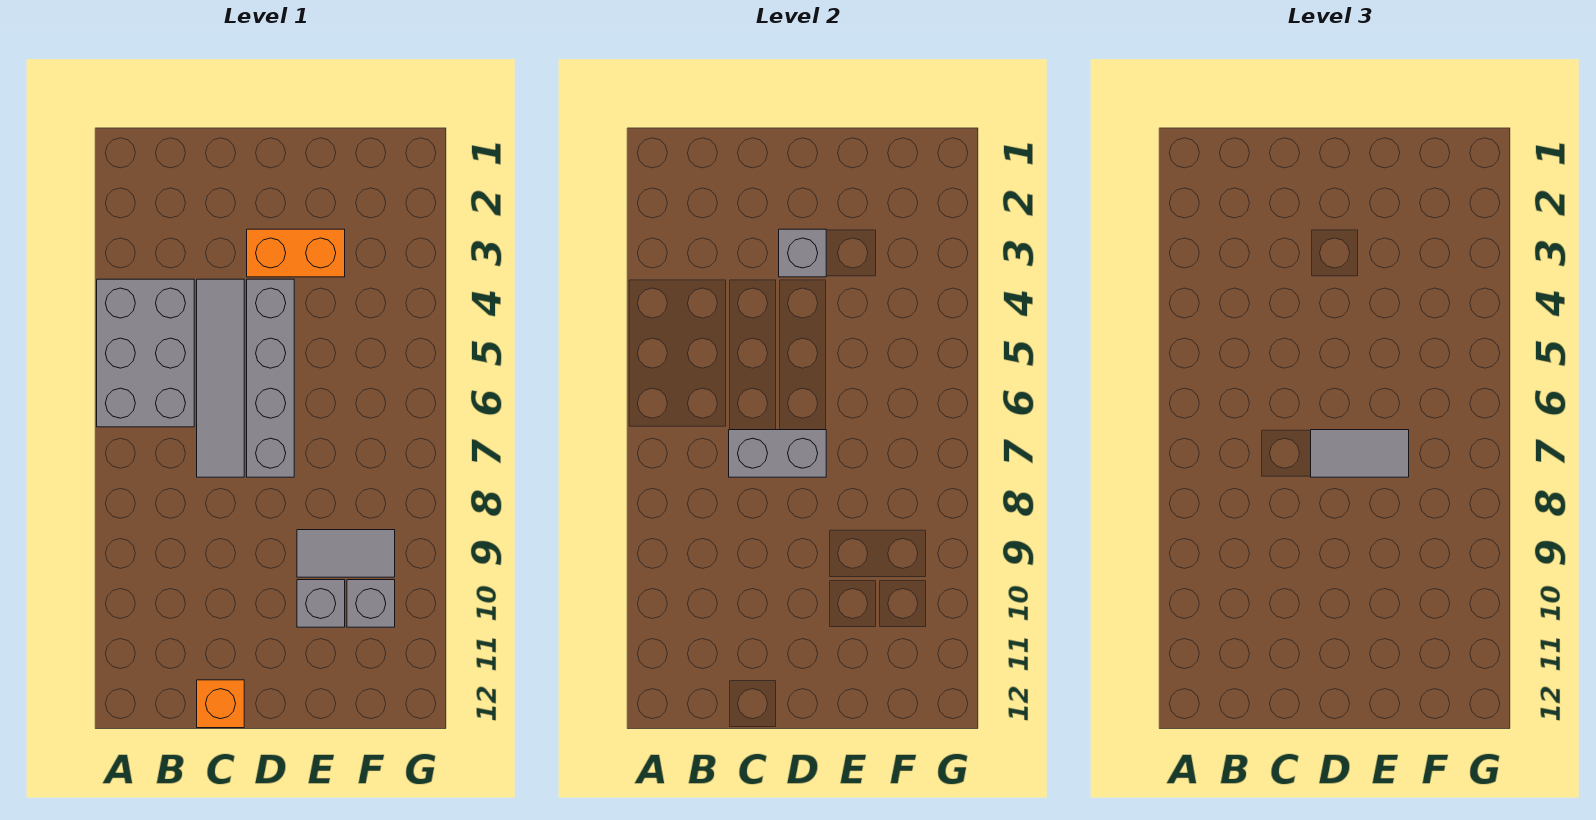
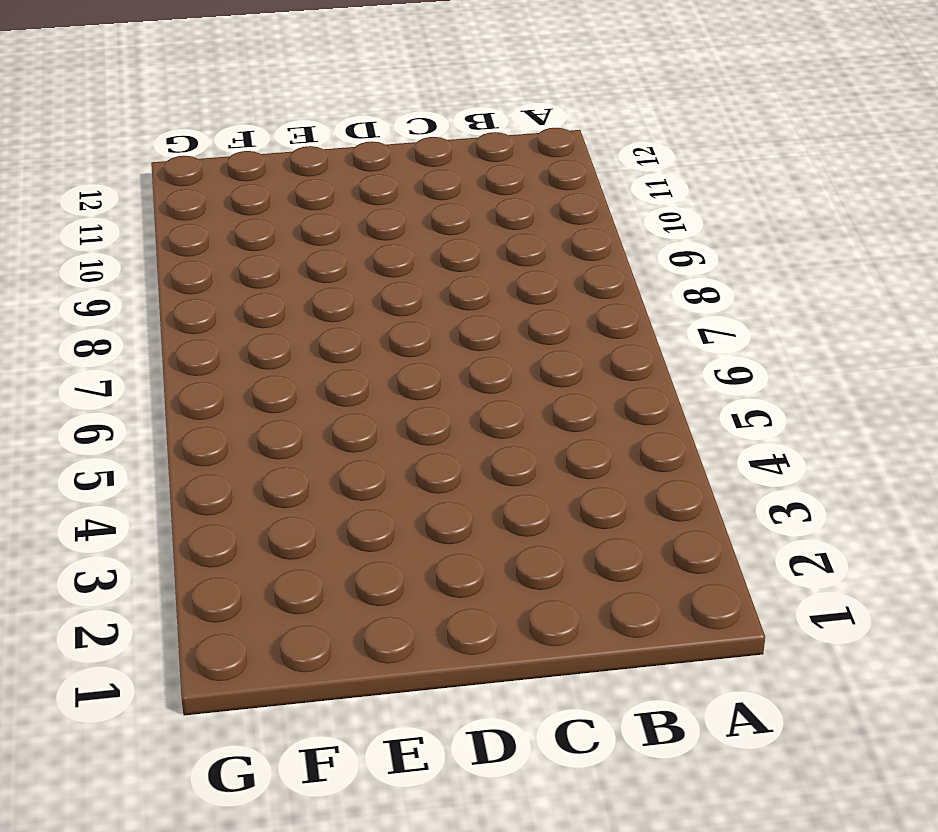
none -> grey 2x3 brick [97,279,194,427]
none -> grey 1x4 tile [197,279,244,477]

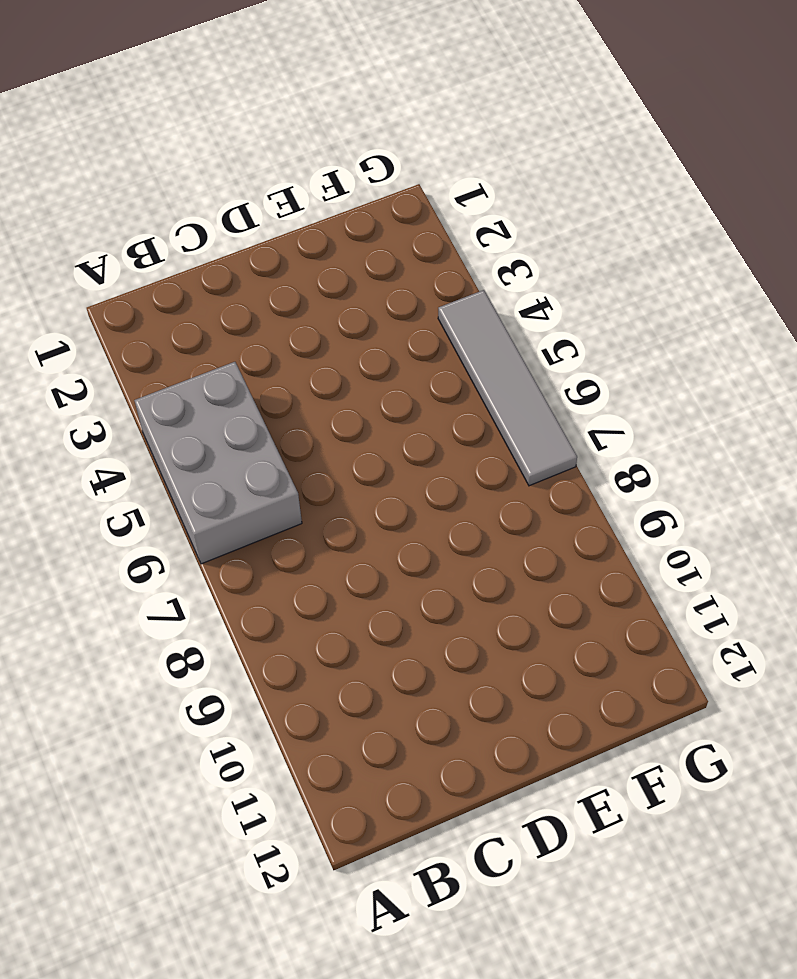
grey 1x4 tile [438,290,577,486] -> grey 1x4 tile moved to [197,279,244,477]
none -> orange 1x1 brick [197,680,244,728]
none -> orange 1x2 brick [247,229,345,277]

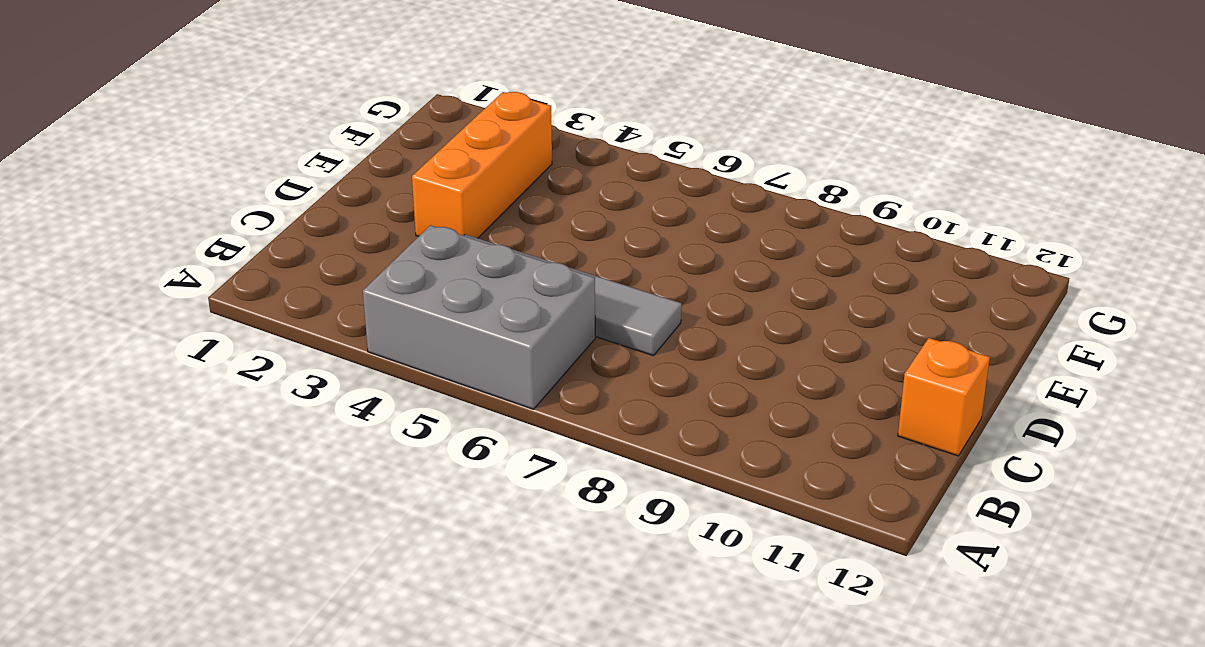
orange 1x3 brick [412,92,552,238] -> orange 1x2 brick [247,229,345,277]
none -> grey 1x4 brick [247,279,294,477]
none -> grey 1x2 tile [297,530,395,577]

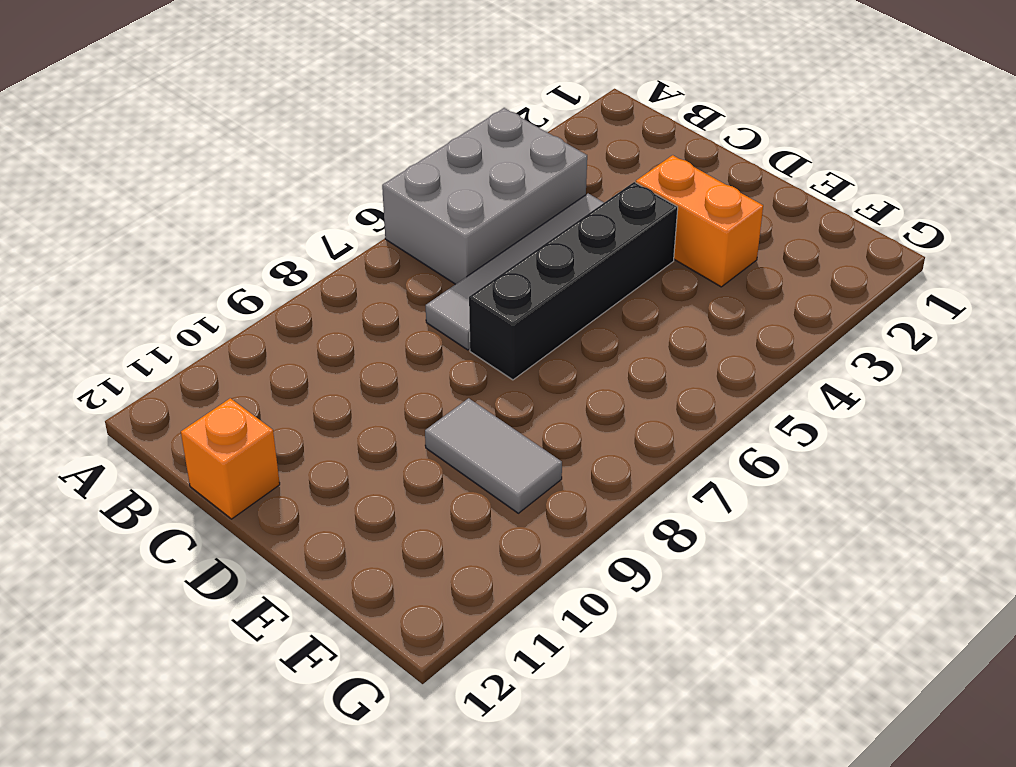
black 1x4 brick [469,182,678,380] -> grey 1x4 brick [247,279,294,477]
none -> grey 1x1 brick [297,580,345,627]
none -> grey 1x1 brick [347,580,395,627]

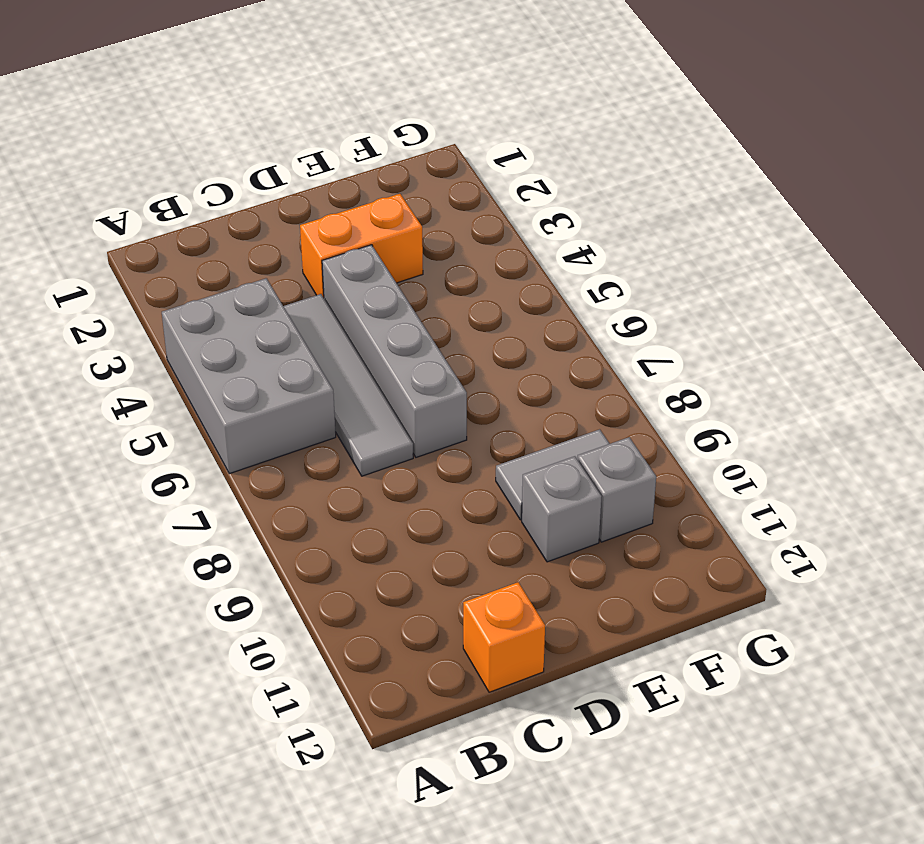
none -> grey 1x2 brick [729,430,826,477]
none -> grey 1x1 brick [779,229,826,277]

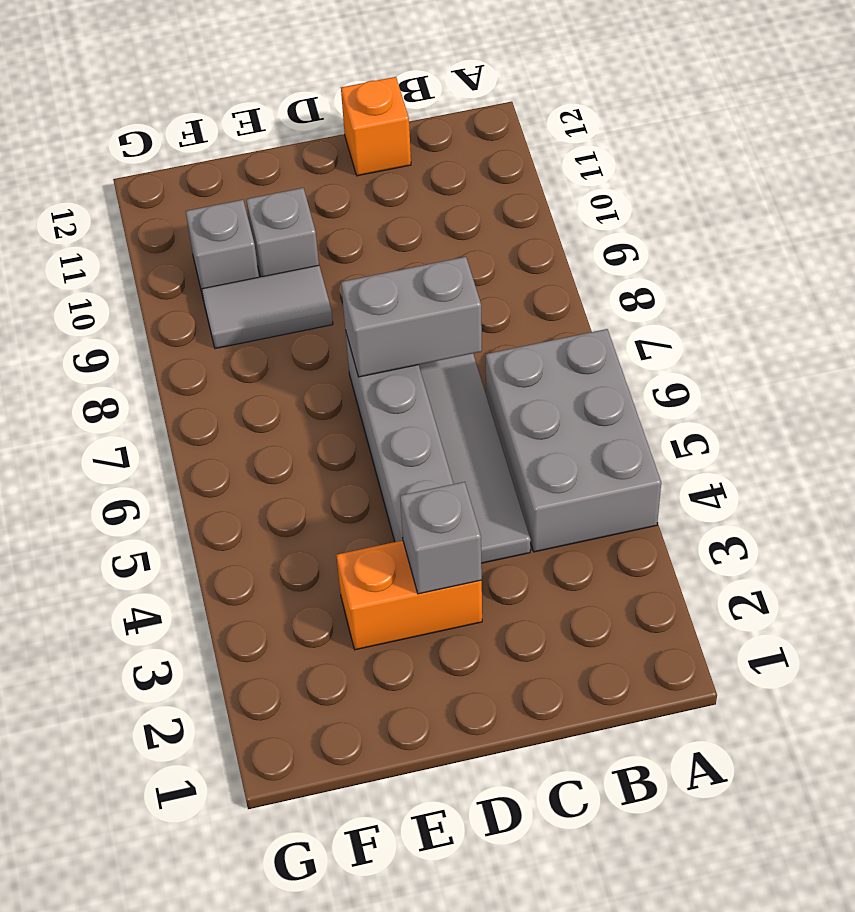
none -> grey 1x2 tile [1311,430,1409,477]

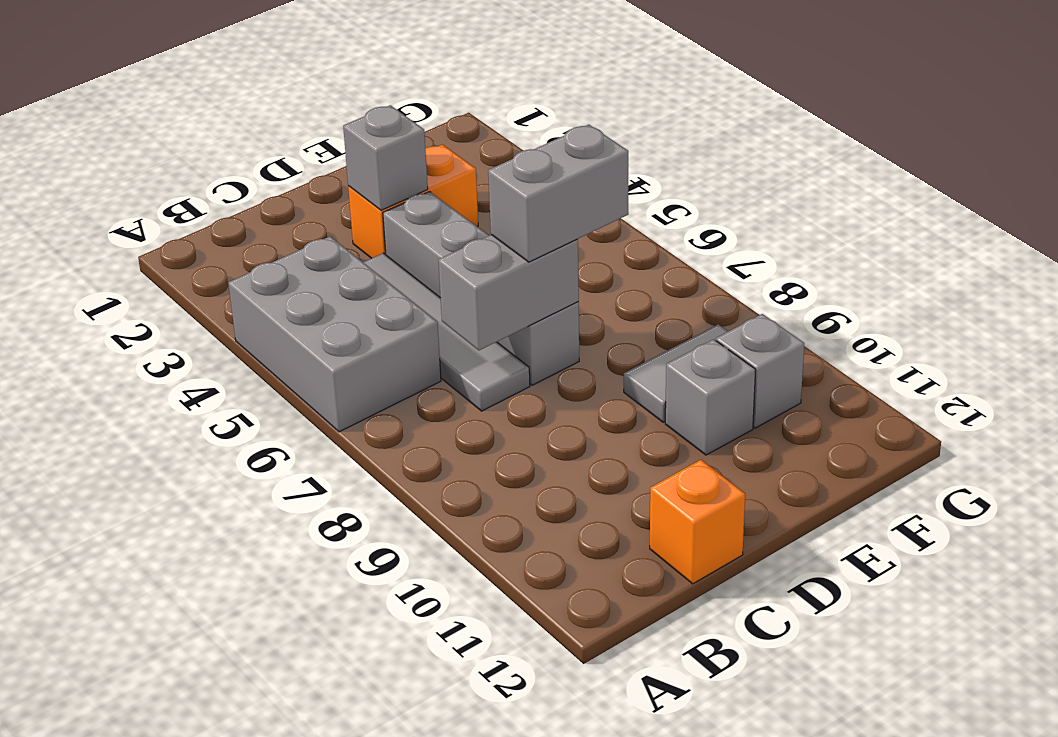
grey 1x2 brick [488,125,628,262] -> grey 1x2 tile [1311,430,1409,477]

